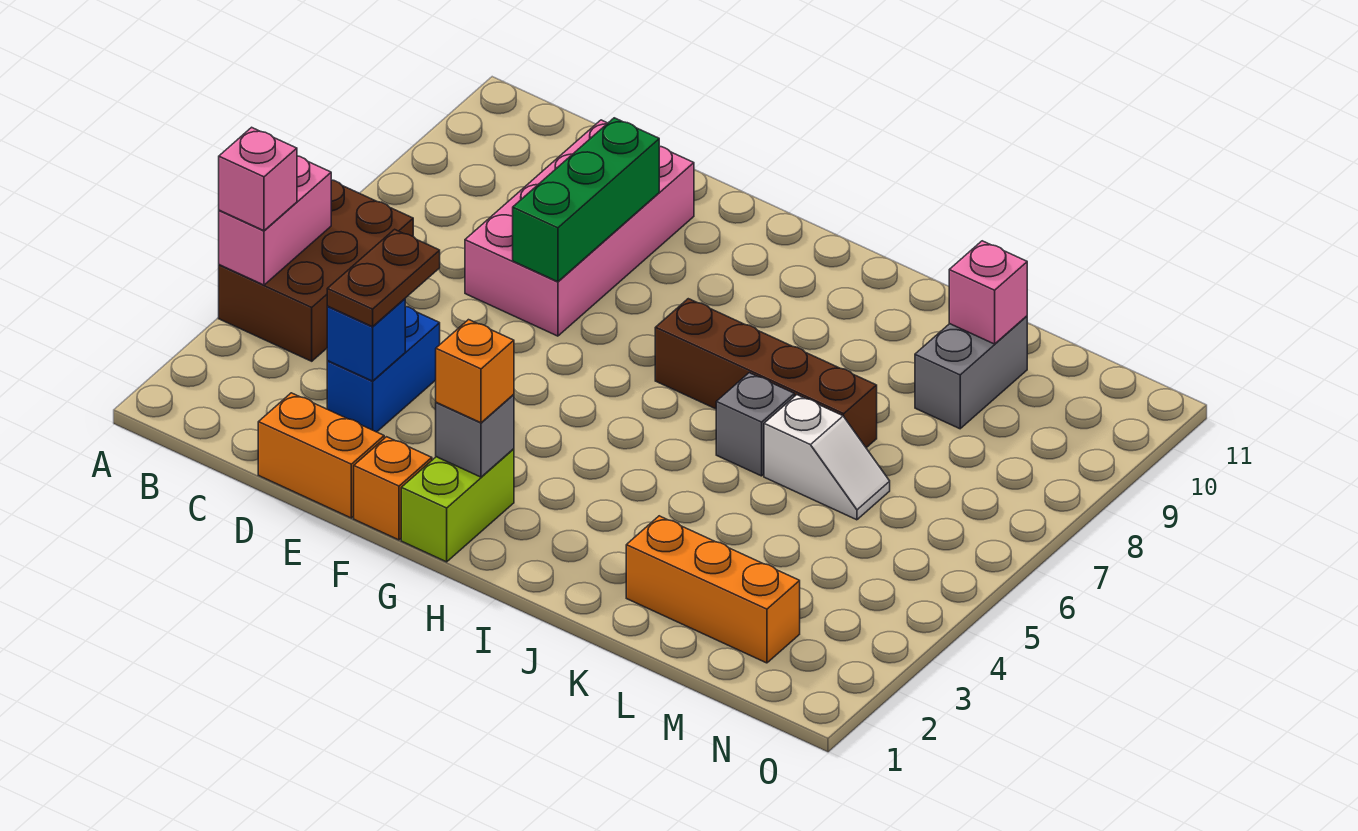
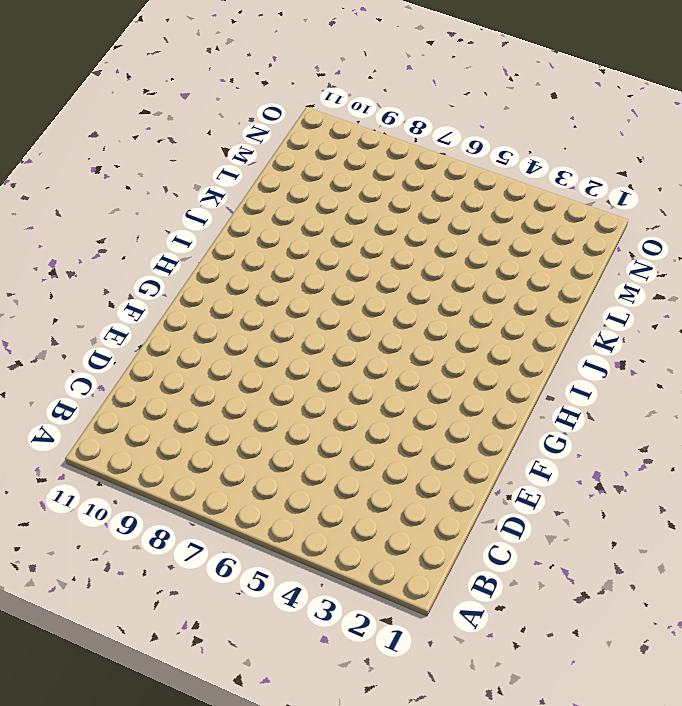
none -> brown 2x3 brick [219,180,413,361]
none -> orange 1x2 brick [258,393,384,518]
none -> blue 1x2 brick [327,306,440,432]

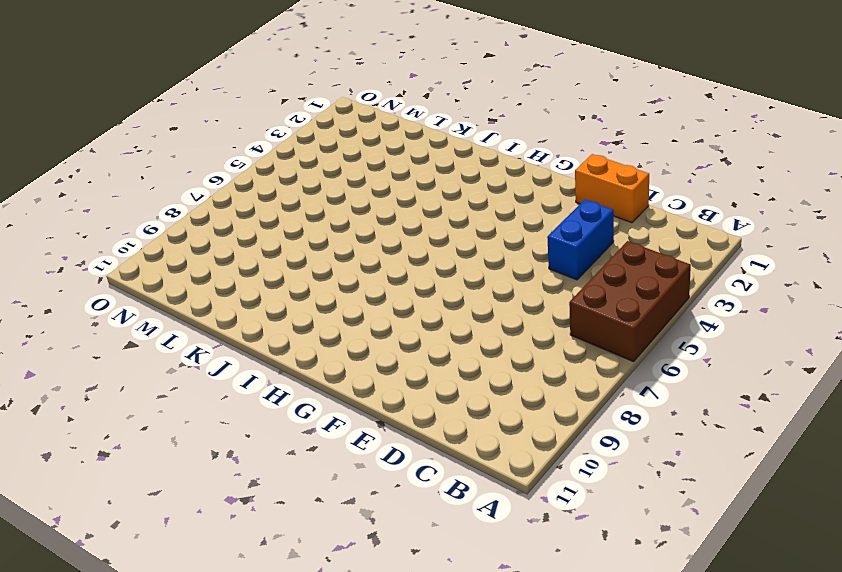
none -> pink 2x4 brick [465,120,694,336]
none -> orange 1x1 brick [354,437,432,540]
none -> lime 1x2 brick [401,449,514,562]

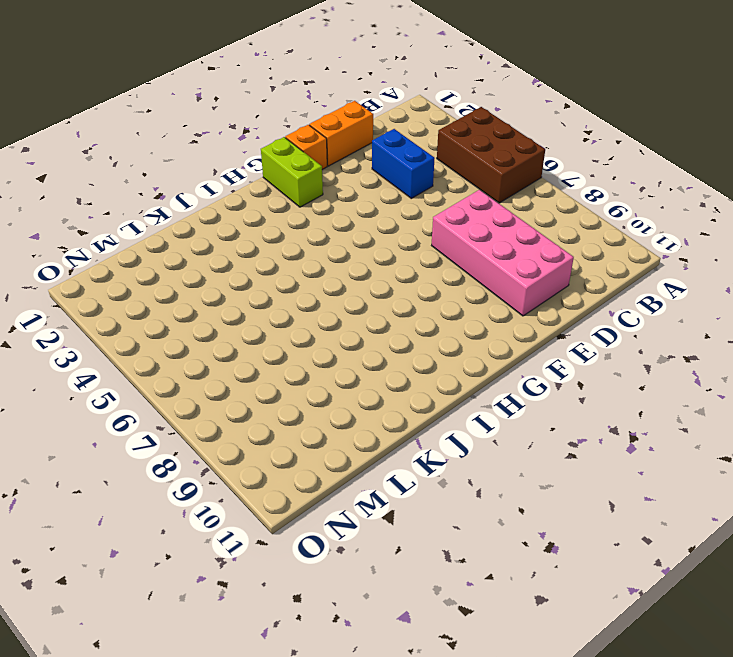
none -> brown 1x4 brick [655,299,877,448]
none -> grey 1x1 brick [716,373,794,476]
none -> orange 1x3 brick [626,516,800,663]

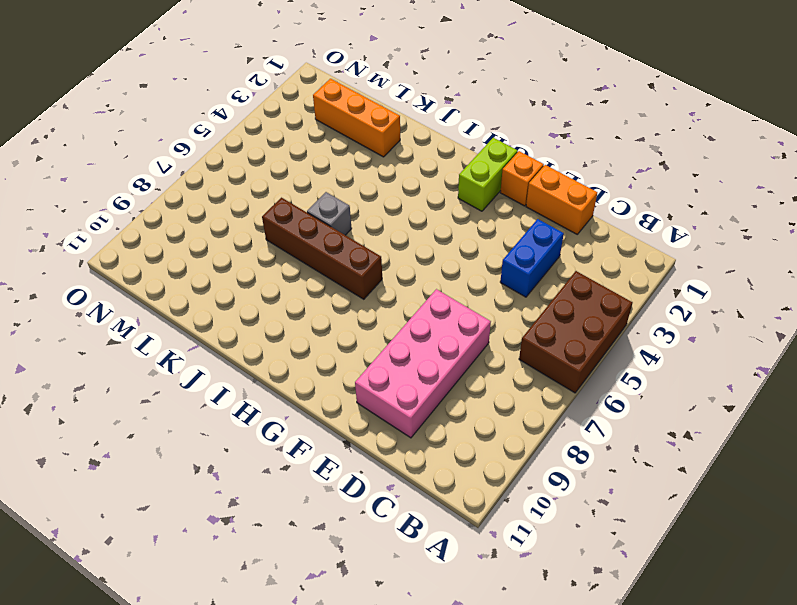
none -> white 1x2 slope [764,395,890,520]
none -> grey 1x2 brick [915,316,1027,429]
none -> pink 1x2 brick [219,156,331,285]

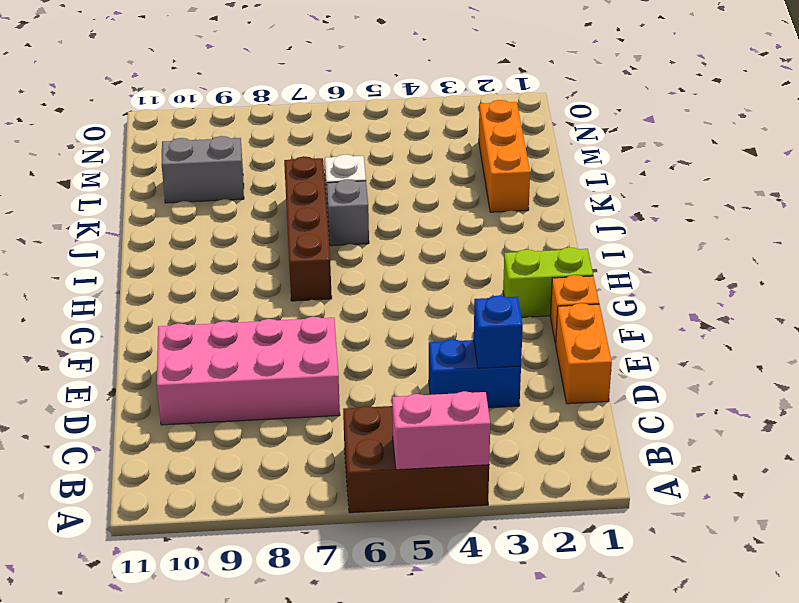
none -> green 1x3 brick [513,118,659,282]
none -> grey 1x1 brick [436,395,514,477]
none -> pink 1x1 brick [949,241,1027,344]

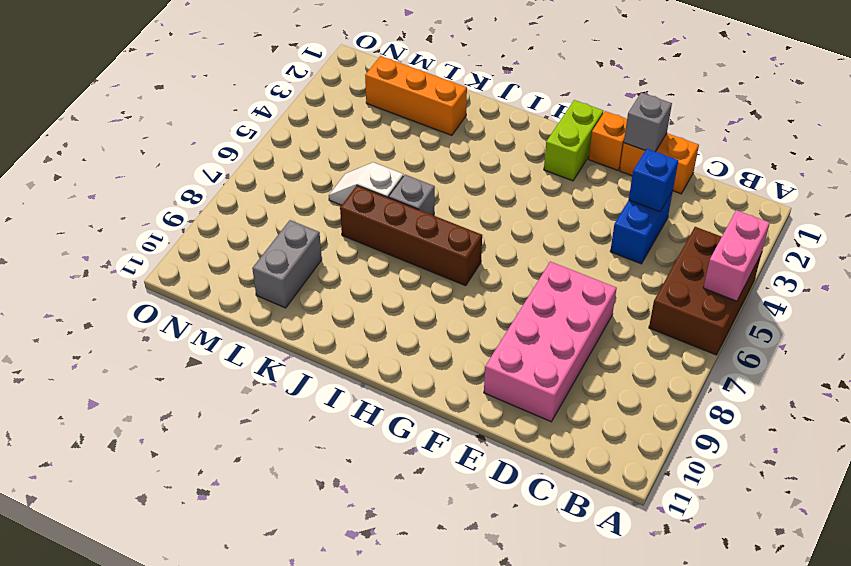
grey 1x1 brick [624,93,672,152] -> grey 1x1 brick moved to [436,395,514,477]
none -> green 1x3 brick [513,118,659,282]
none -> pink 1x1 brick [949,241,1027,344]
none -> pink 1x1 brick [219,127,297,231]

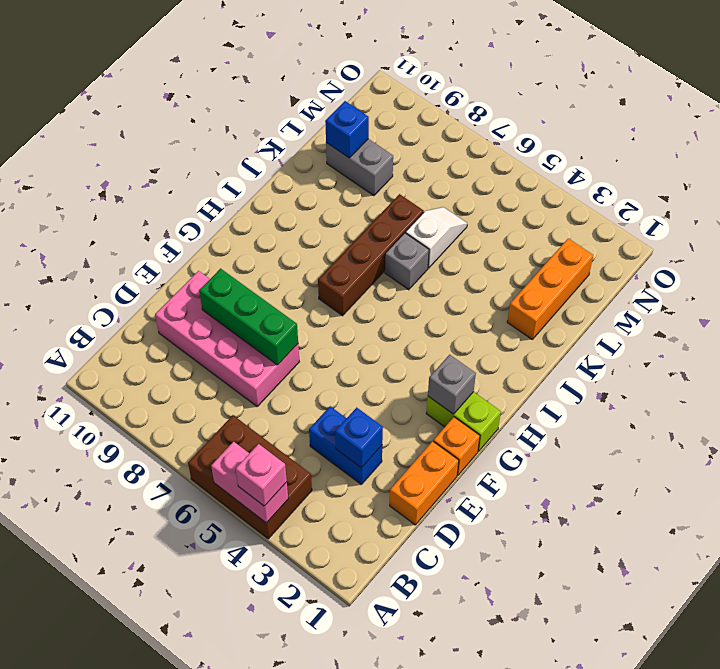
blue 1x1 brick [325,101,369,158] -> pink 1x1 brick [949,241,1027,344]
none -> brown 1x2 plate [327,229,440,327]
none -> orange 1x1 brick [436,320,514,423]

